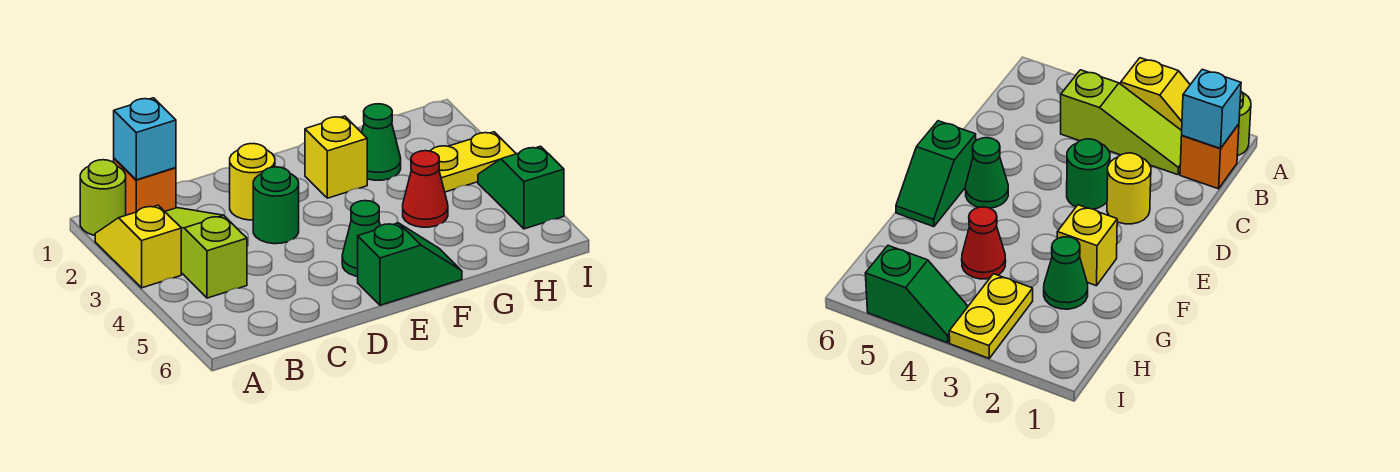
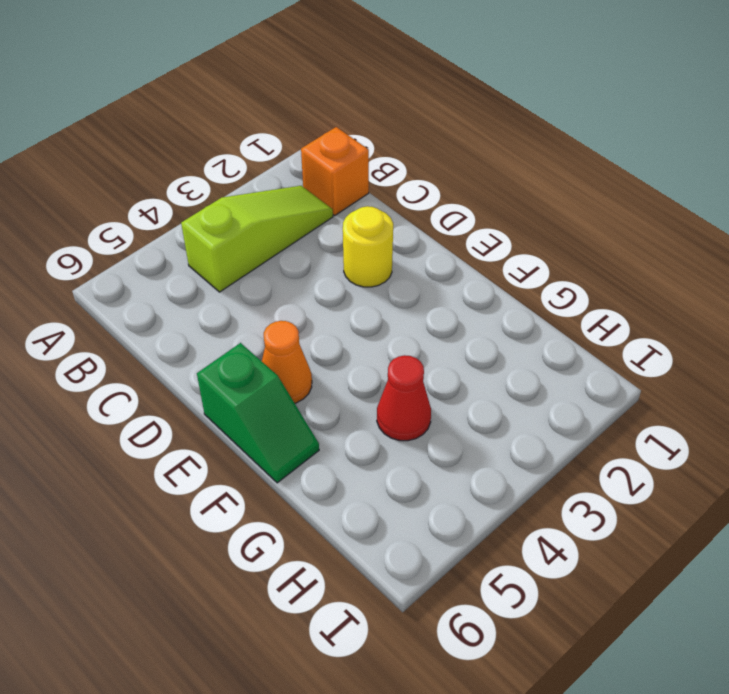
orange 1x1 cone [262,321,312,403] -> green 1x1 cone [342,201,380,276]
none -> lime 1x1 round brick [80,160,126,235]
none -> yellow 1x2 slope [95,205,181,288]
none -> green 1x1 round brick [253,167,299,244]

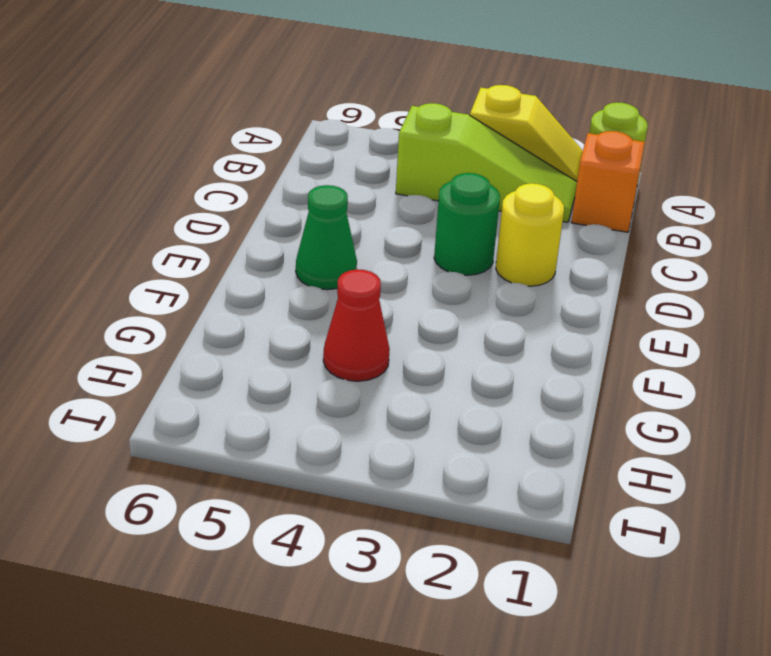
none -> green 1x2 slope [358,223,462,305]
none -> yellow 1x1 brick [305,116,367,198]
none -> green 1x1 cone [362,104,401,180]

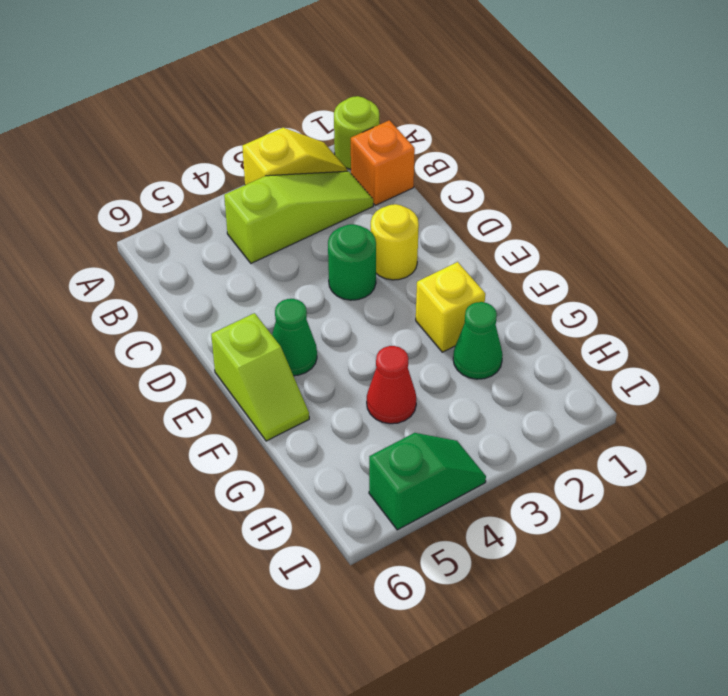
lime 1x2 slope [211,313,309,441] -> green 1x2 slope [358,223,462,305]
none -> yellow 1x2 plate [431,132,516,192]
none -> cyan 1x1 brick [114,98,176,180]

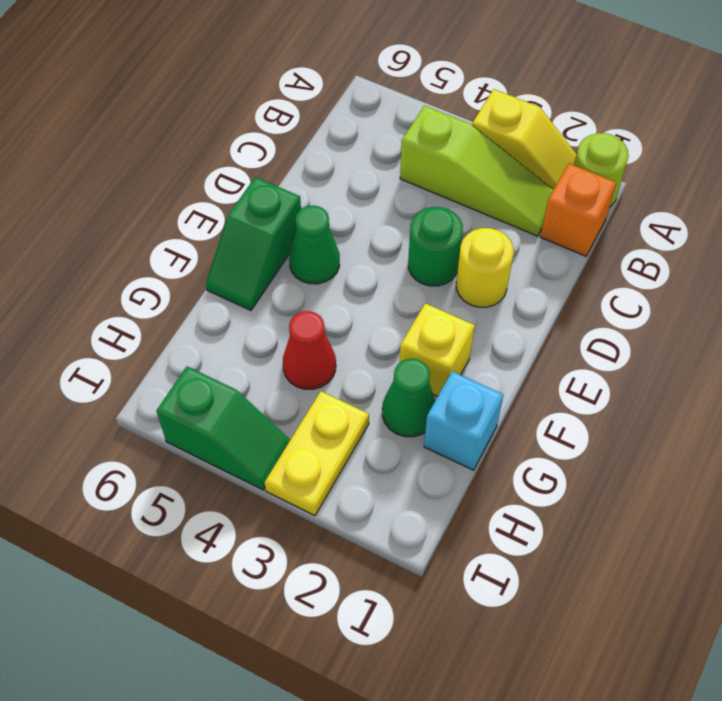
cyan 1x1 brick [424,371,503,470] -> cyan 1x1 brick moved to [114,98,176,180]

